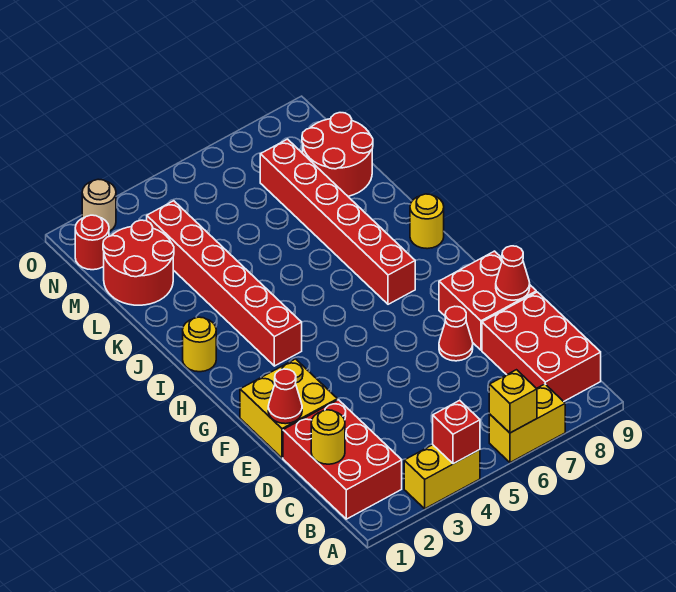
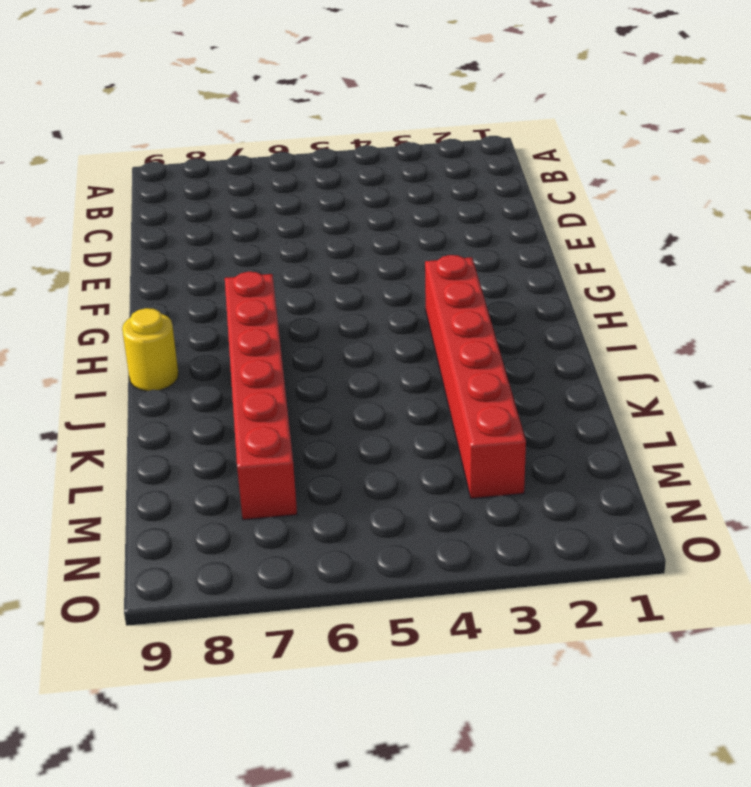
none -> yellow 1x2 brick [404,445,480,509]
none -> yellow 1x2 brick [489,384,565,463]
none -> red 2x3 brick [283,400,402,519]

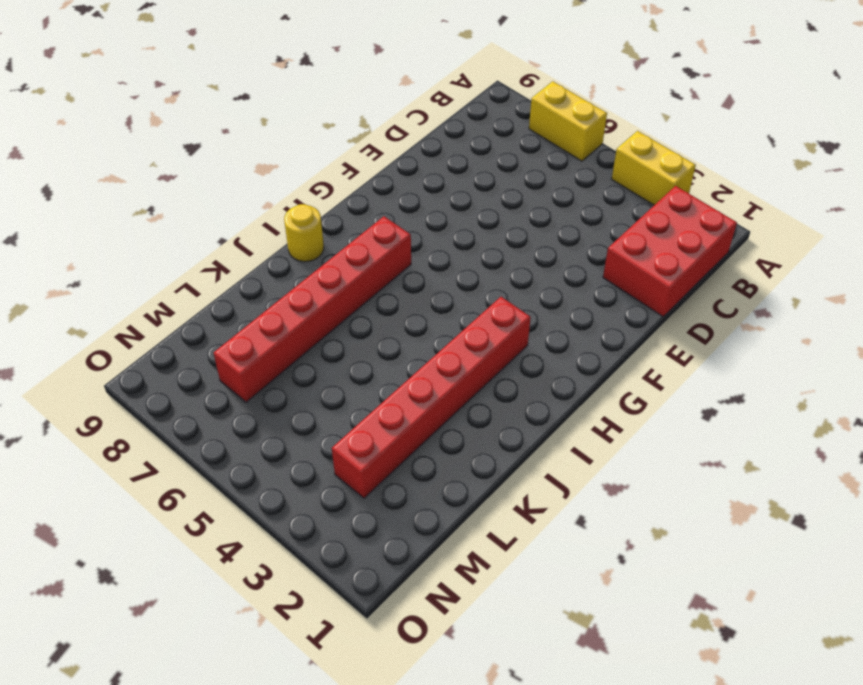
none -> red 2x3 brick [482,292,601,402]
none -> yellow 2x2 brick [240,359,337,458]
none -> red 1x1 cone [439,306,473,361]

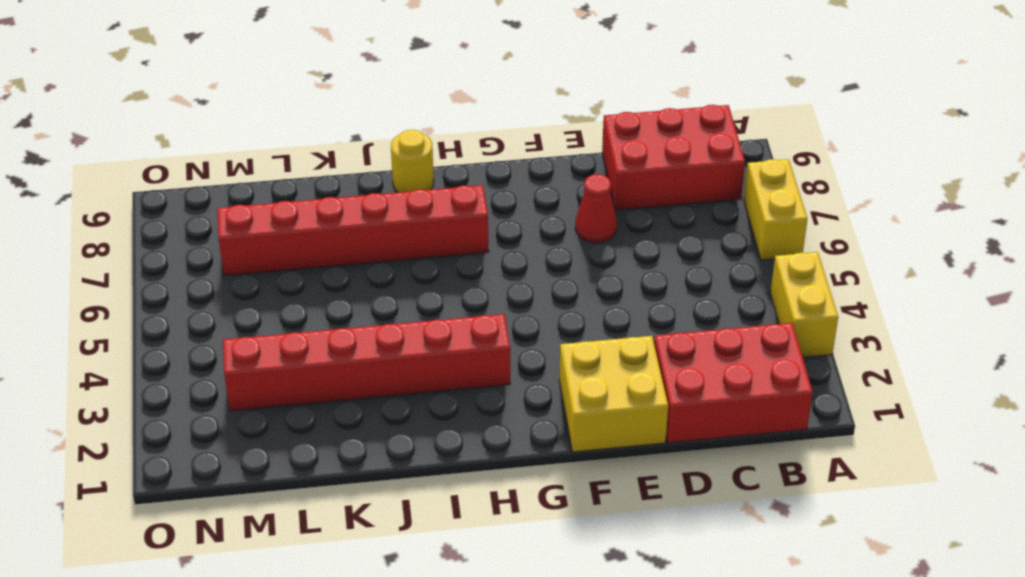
none -> red 2x2 brick [439,251,536,350]
none -> yellow 1x1 round brick [183,317,216,372]
none -> red 2x2 round brick [103,220,174,305]

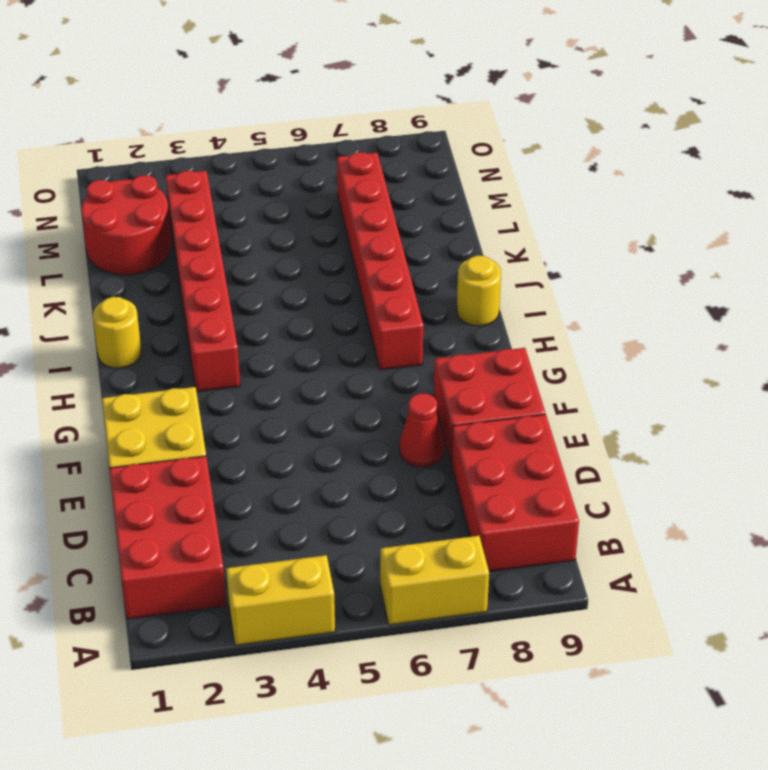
none -> red 2x2 round brick [302,113,373,196]
none -> red 1x1 round brick [75,215,109,270]
none -> tan 1x1 round brick [82,179,116,231]

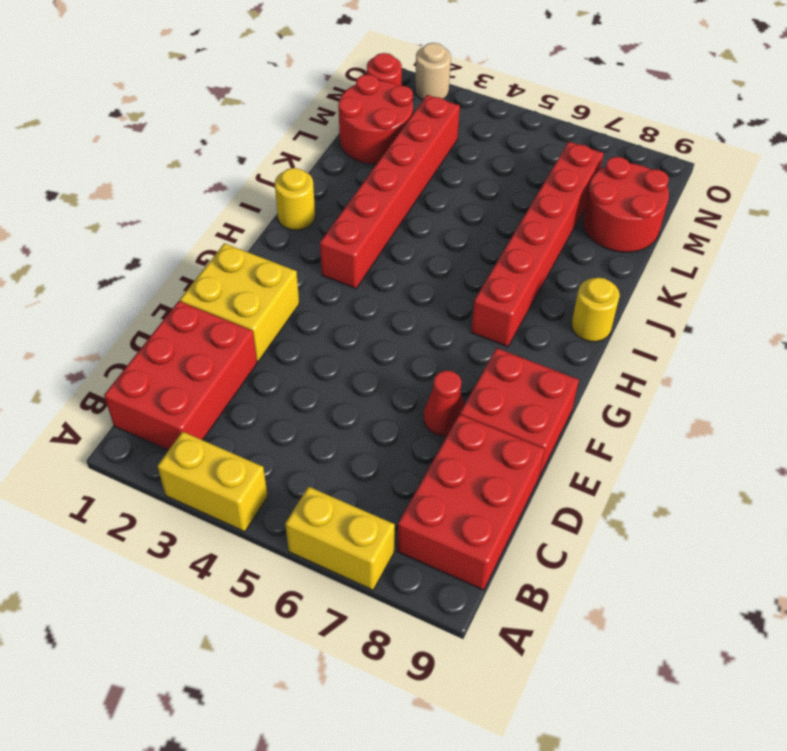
none -> red 1x1 brick [433,400,480,464]
none -> yellow 1x1 brick [489,370,537,433]
none -> yellow 1x1 round brick [311,410,345,464]

